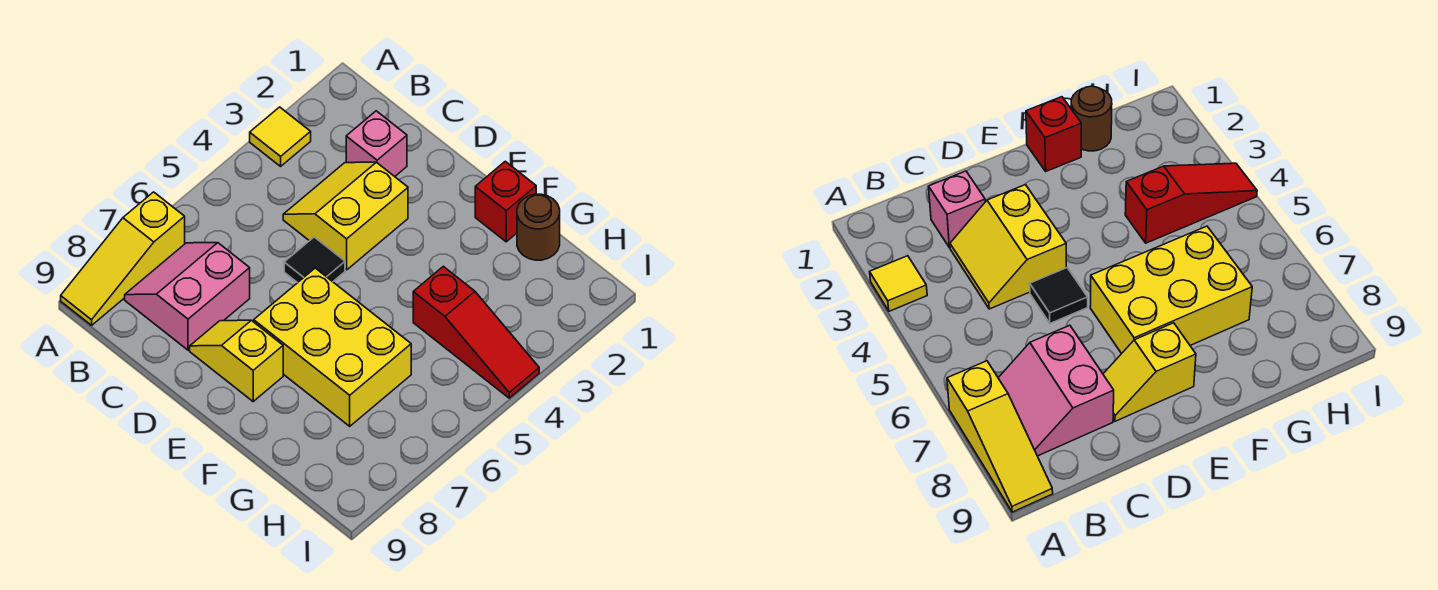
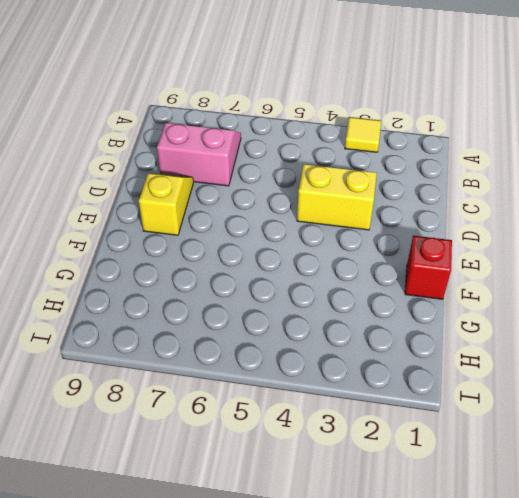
none -> yellow 1x3 slope [61,192,185,325]
none -> pink 1x1 brick [346,111,407,176]

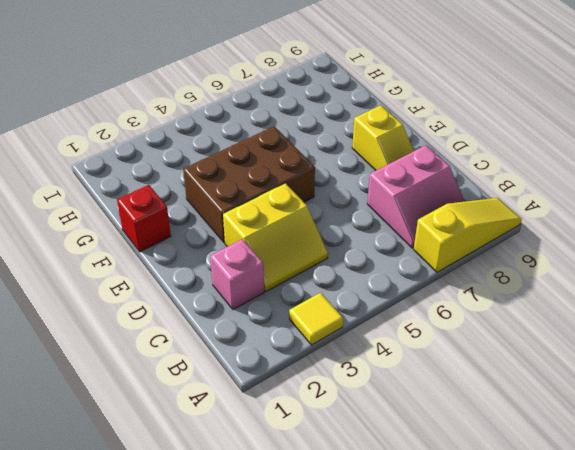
brown 2x3 brick [183,126,315,243] -> none
none -> black 1x1 tile [284,237,345,283]
none -> yellow 2x3 brick [254,268,411,426]

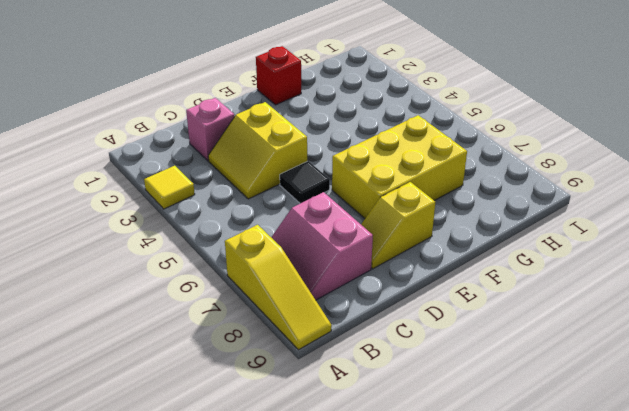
none -> brown 1x1 round brick [517,194,560,260]
none -> red 1x3 slope [413,266,539,398]

